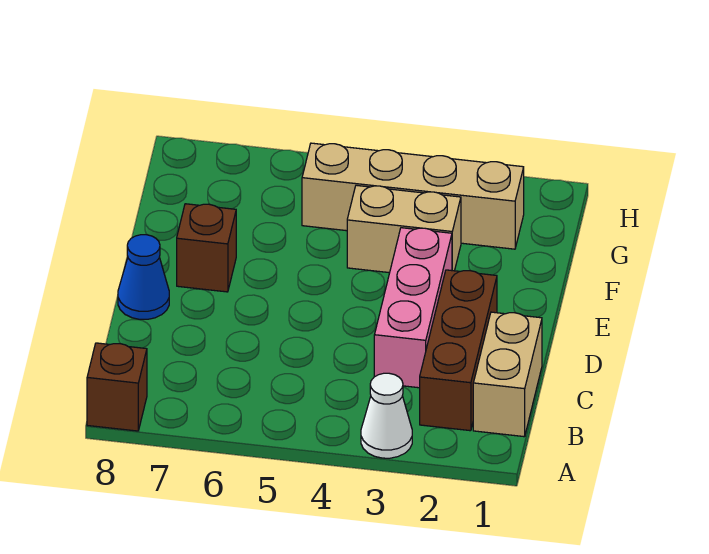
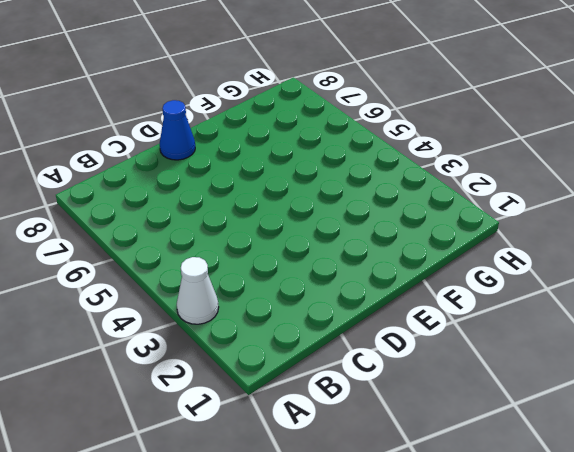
none -> brown 1x1 brick [87,343,147,431]
none -> tan 1x2 brick [473,312,542,437]

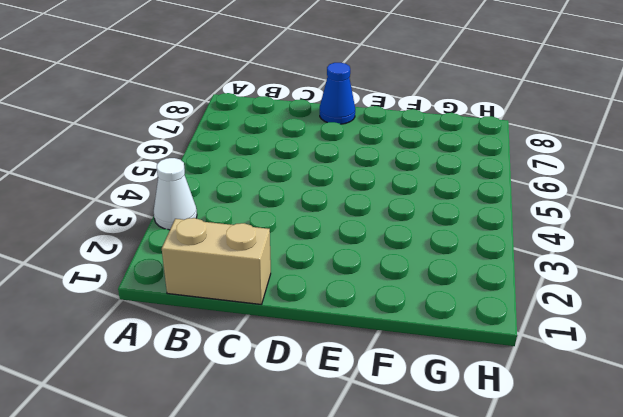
none -> brown 1x1 brick [87,343,147,431]
none -> brown 1x3 brick [420,270,497,431]

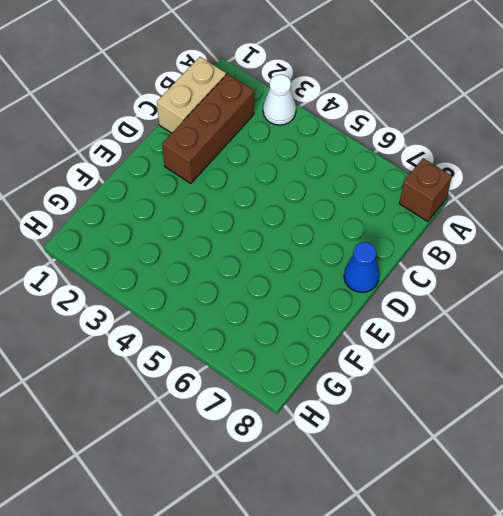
none -> pink 1x3 brick [374,228,452,388]
none -> brown 1x1 brick [177,204,236,292]

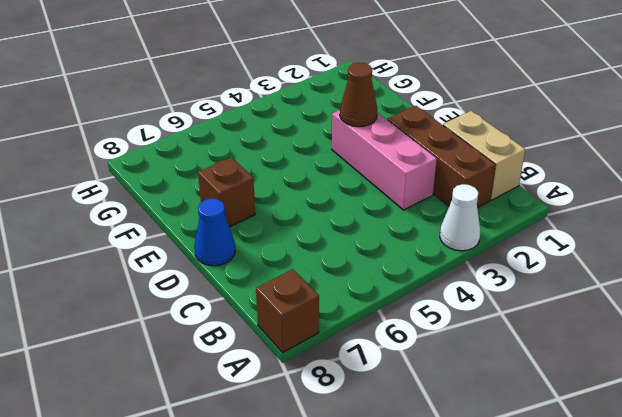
brown 1x1 cone [340,63,377,127] -> none
none -> tan 1x2 brick [347,185,461,273]
none -> tan 1x4 brick [302,143,524,249]

